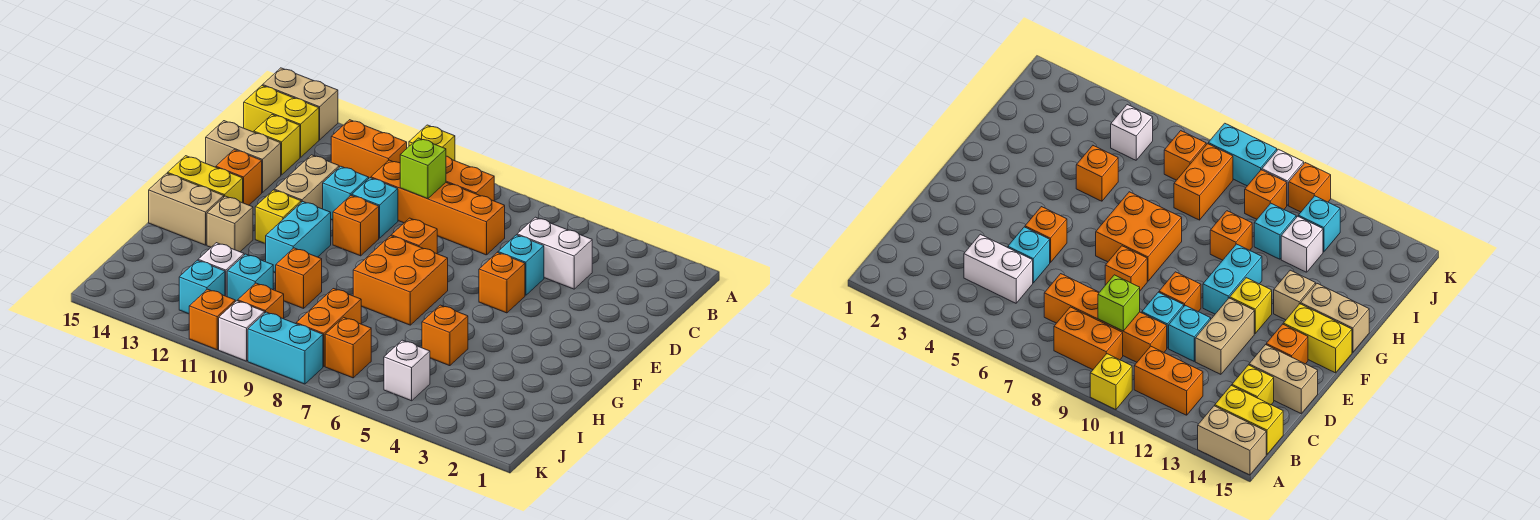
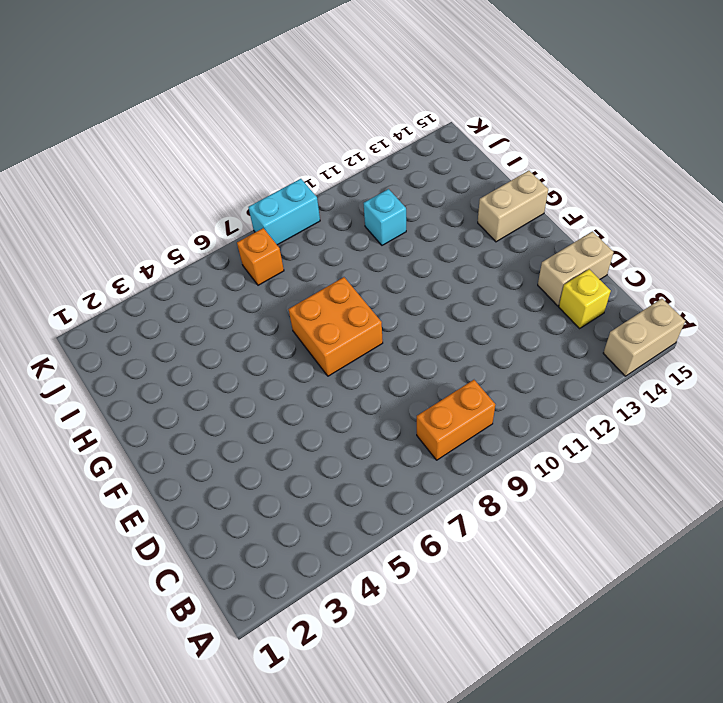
none -> yellow 1x1 brick [409,125,455,161]
none -> orange 1x2 brick [331,120,407,178]
none -> yellow 1x2 brick [244,86,319,157]
none -> white 1x2 brick [517,217,592,289]

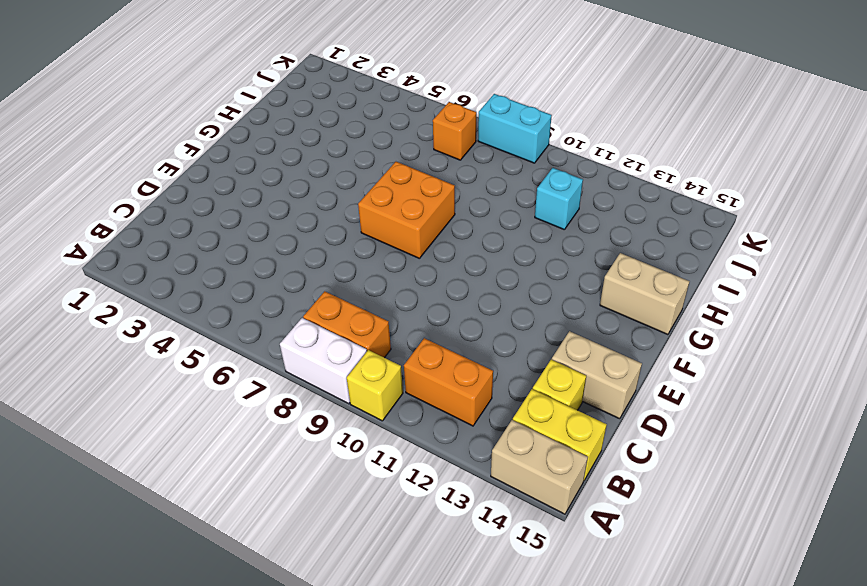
white 1x2 brick [280,318,367,404] -> white 1x2 brick moved to [517,217,592,289]
none -> orange 1x4 brick [371,160,505,255]
none -> cyan 1x1 brick [498,235,544,295]
none -> cyan 1x1 brick [352,178,398,238]
none -> cyan 1x1 brick [323,166,369,220]

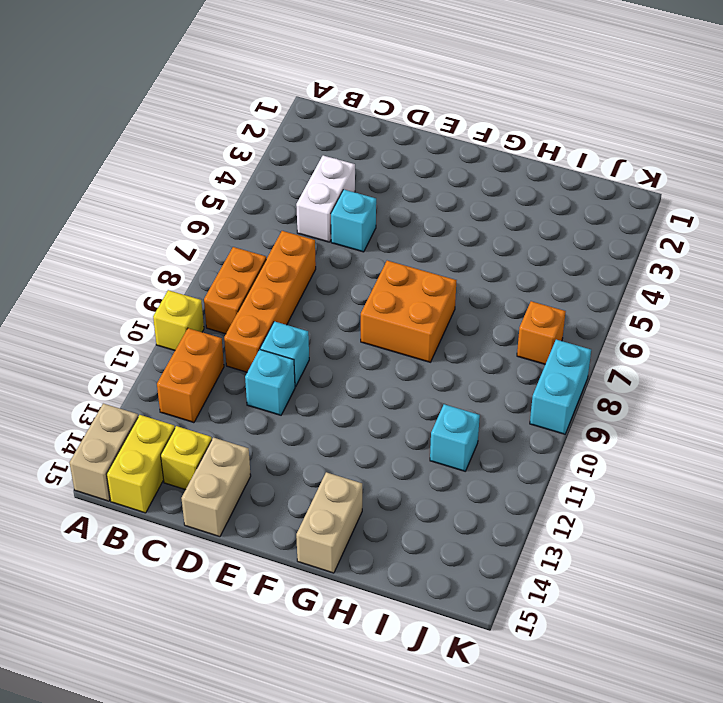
none -> tan 1x2 brick [274,155,339,209]
none -> orange 1x1 brick [479,252,525,313]
none -> orange 1x1 brick [391,218,437,254]
none -> orange 1x1 brick [333,195,379,256]

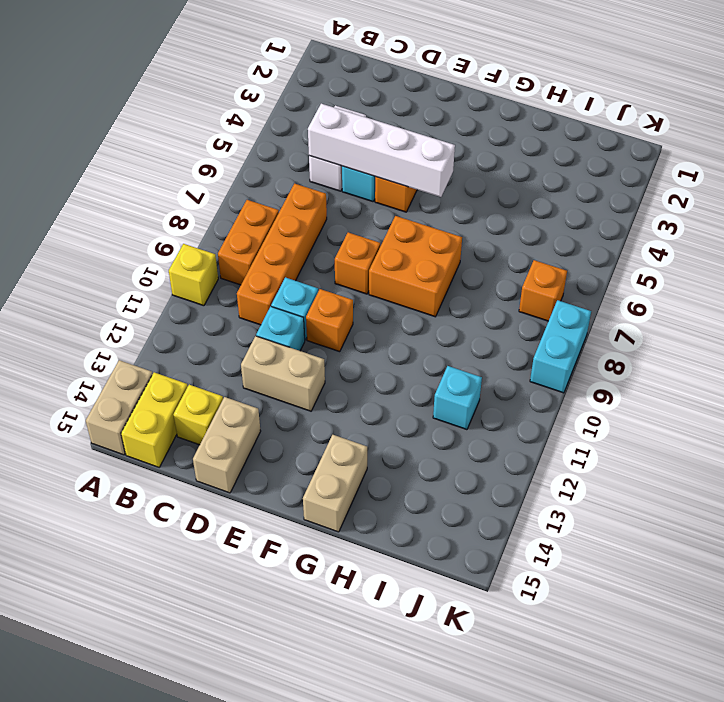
white 1x4 brick [308,104,455,197] -> none
none -> orange 1x2 brick [331,120,407,178]
none -> orange 1x1 brick [216,150,262,205]
none -> cyan 1x2 brick [266,201,331,273]
none -> yellow 1x1 brick [255,190,301,244]

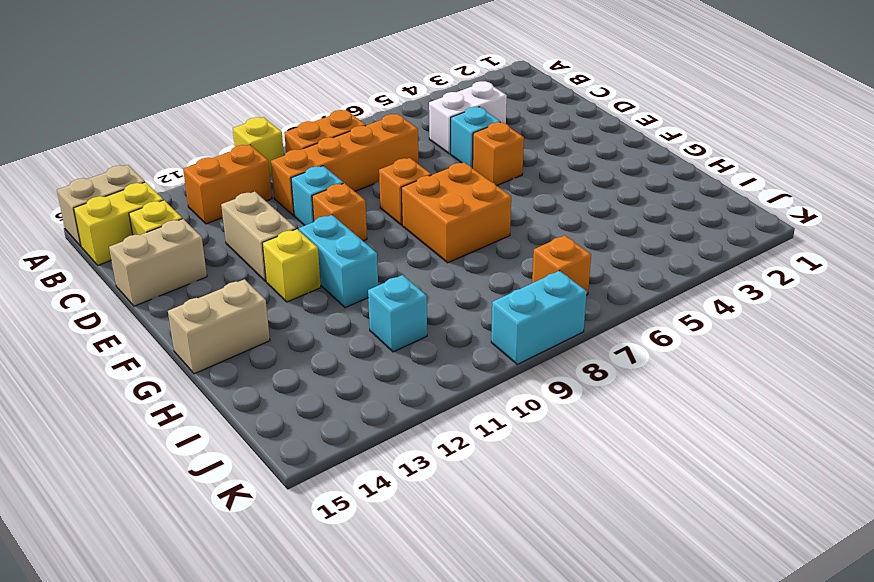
none -> cyan 1x1 brick [323,166,369,220]
none -> orange 1x1 brick [216,150,262,205]
none -> yellow 1x2 brick [168,156,243,203]
none -> tan 1x1 brick [207,196,253,252]

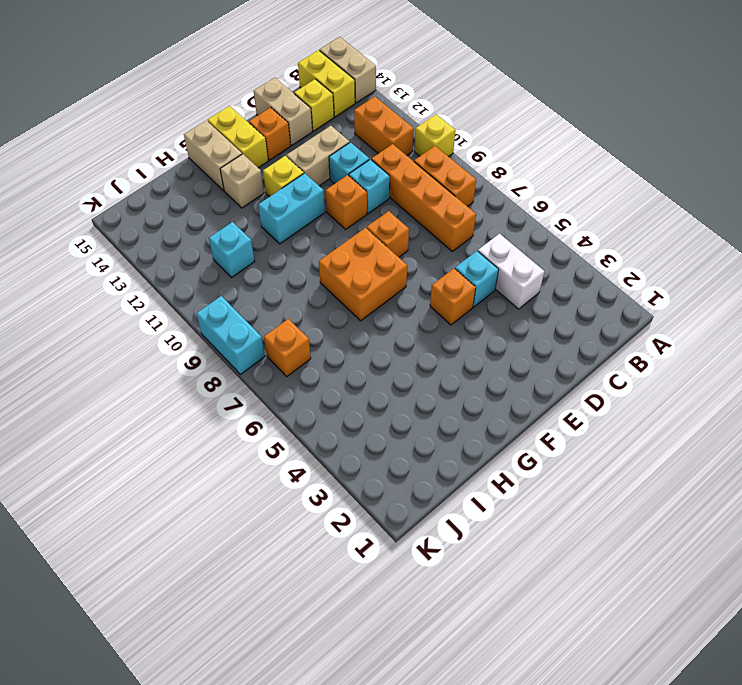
none -> orange 1x1 brick [422,305,468,366]
none -> orange 1x1 brick [276,248,322,308]
none -> orange 1x2 brick [296,289,362,366]
none -> white 1x1 brick [198,243,244,297]

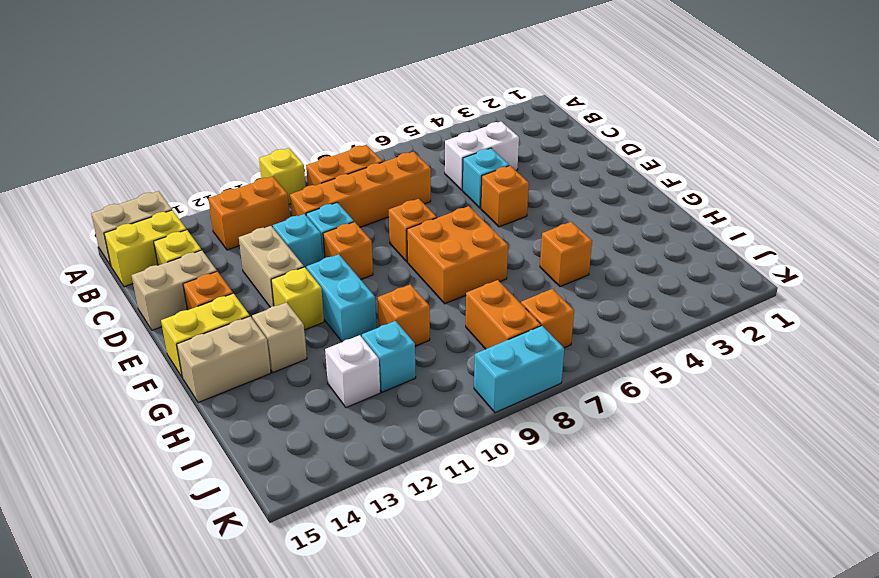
none -> white 1x1 brick [384,340,430,401]
none -> orange 1x1 brick [238,283,284,319]
none -> cyan 1x1 brick [179,260,225,314]
none -> white 1x1 brick [219,301,265,361]

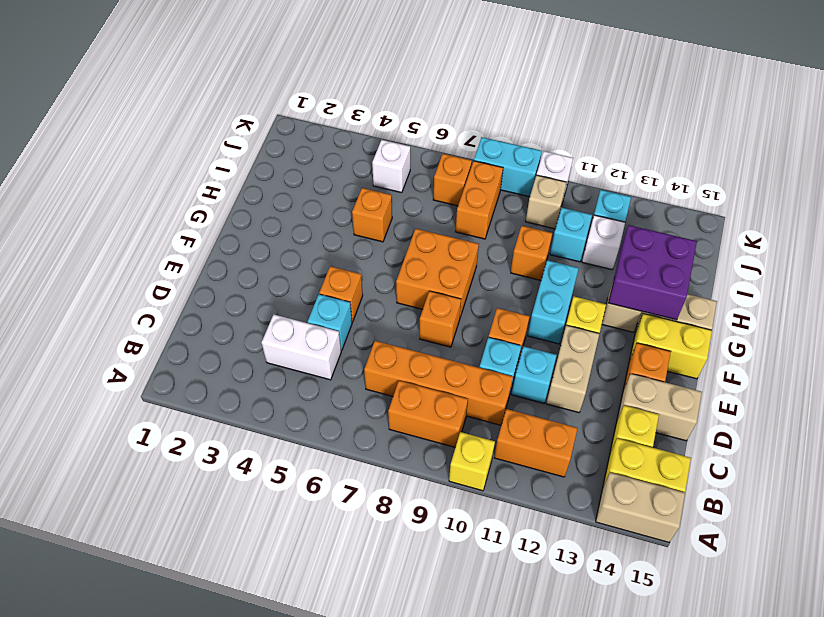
purple 2x2 brick [608,225,697,320] -> none
tan 1x1 brick [526,175,567,229] -> orange 1x1 brick [238,283,284,319]
none -> orange 1x1 brick [189,289,235,350]
none -> lime 1x1 brick [400,138,446,199]

